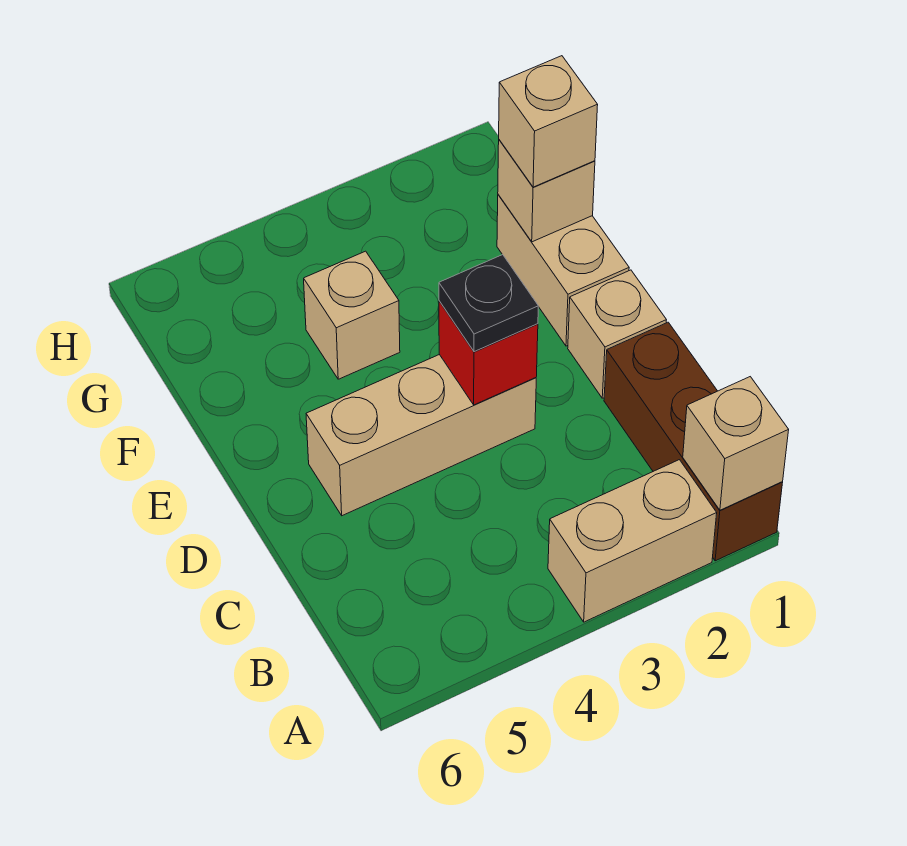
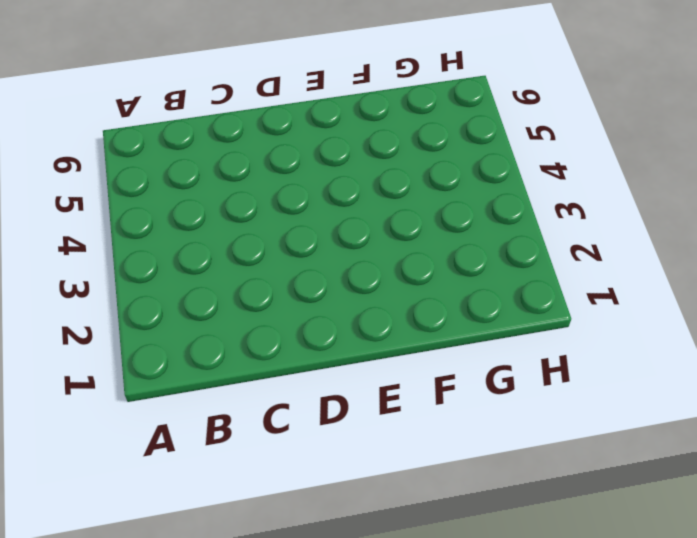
none -> brown 1x3 brick [604,322,783,561]
none -> tan 1x2 brick [548,460,717,622]

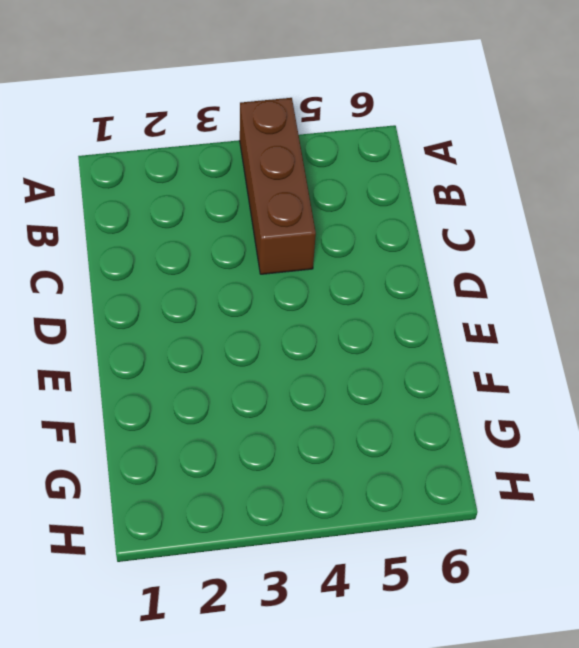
brown 1x3 brick [240,98,316,274] -> brown 1x3 brick moved to [604,322,783,561]
none -> tan 1x2 brick [548,460,717,622]
none -> tan 1x1 brick [568,270,666,398]

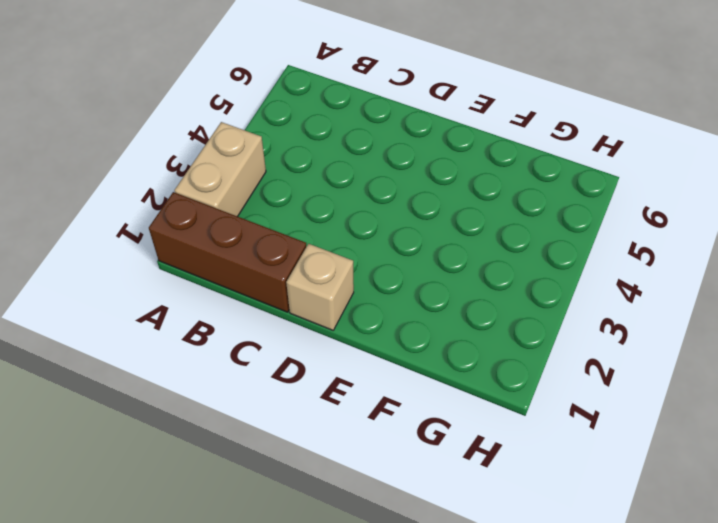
none -> tan 1x3 brick [306,355,536,516]
none -> tan 1x2 brick [497,195,629,346]

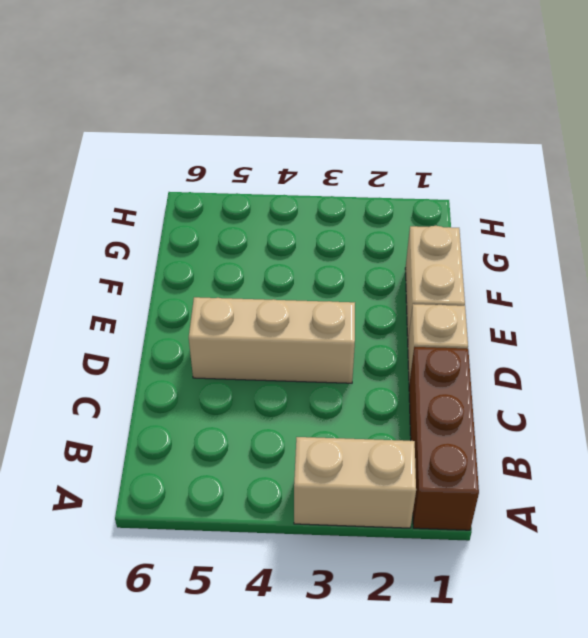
none -> tan 1x1 brick [304,251,400,379]
none -> tan 1x1 brick [683,377,789,510]

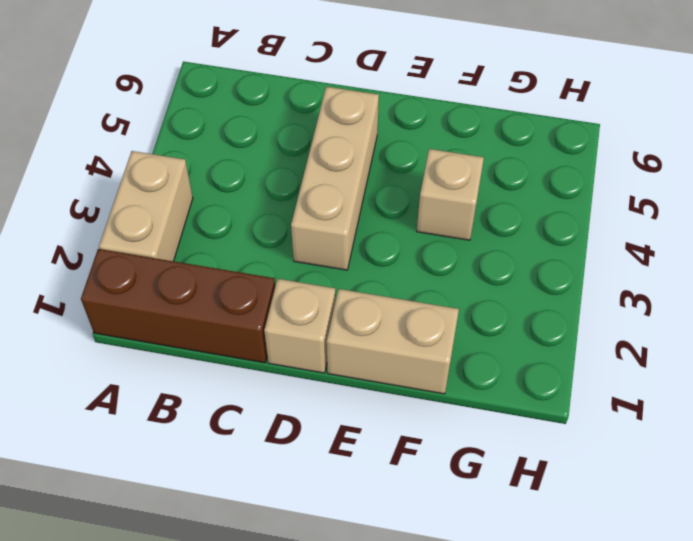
none -> tan 1x1 brick [683,377,789,510]
none -> red 1x1 brick [439,301,538,405]

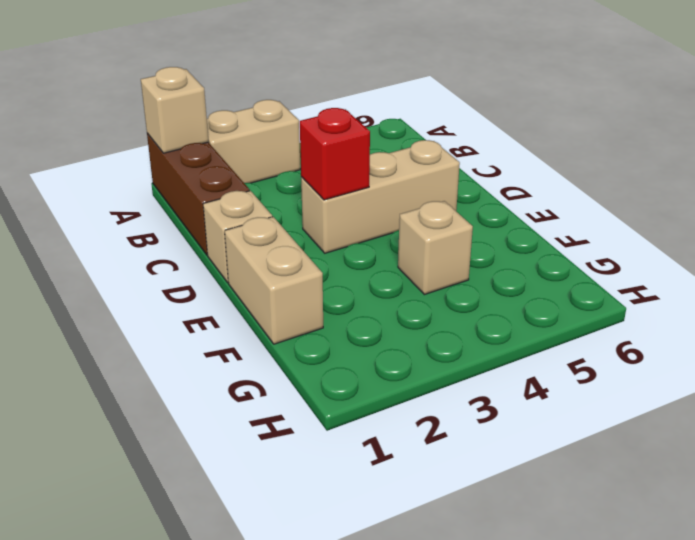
none -> tan 1x1 brick [498,140,595,242]
none -> black 1x1 plate [439,255,538,352]

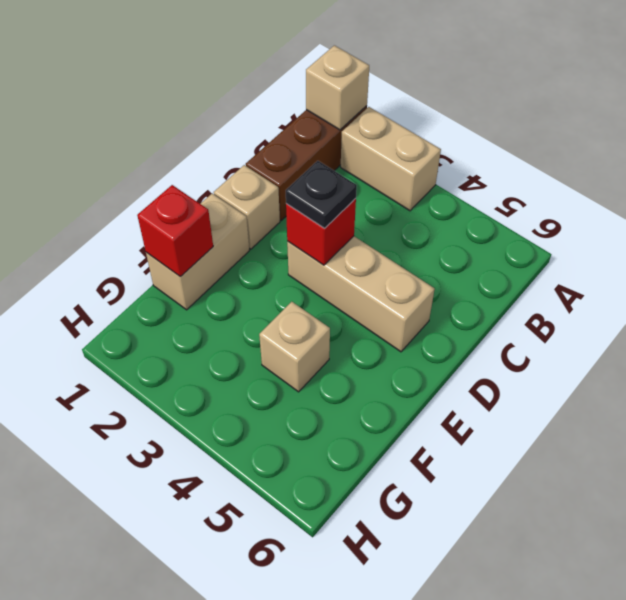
red 1x1 brick [137,185,213,276] -> tan 1x1 brick [498,140,595,242]
none -> tan 1x1 brick [499,56,598,187]

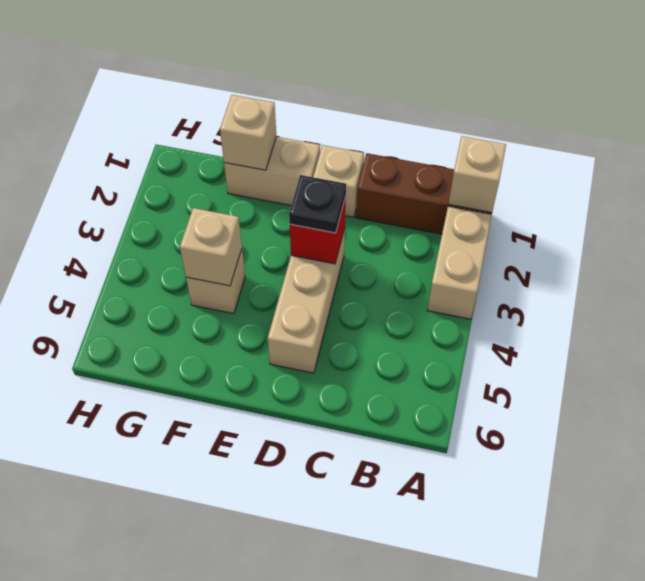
tan 1x1 brick [180,208,242,286] -> tan 1x1 brick moved to [499,56,598,187]

